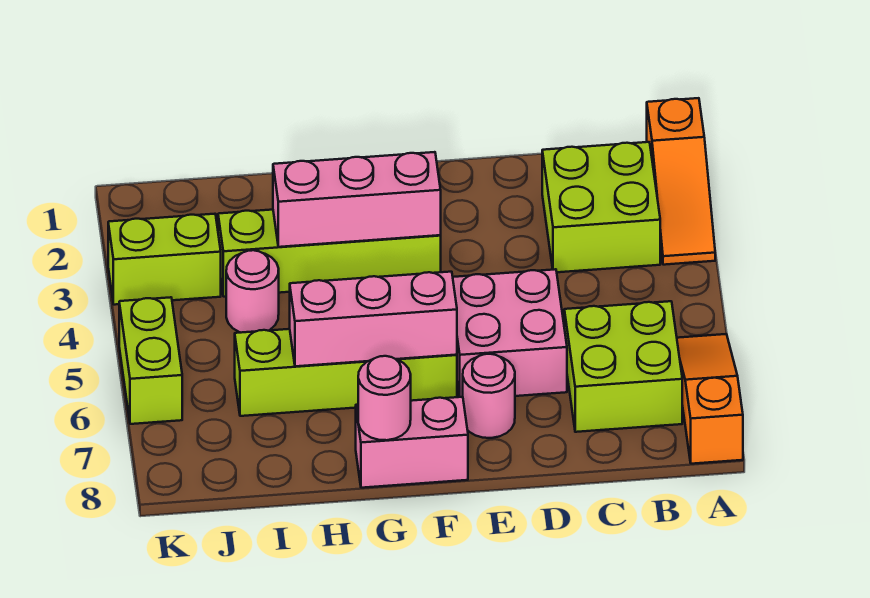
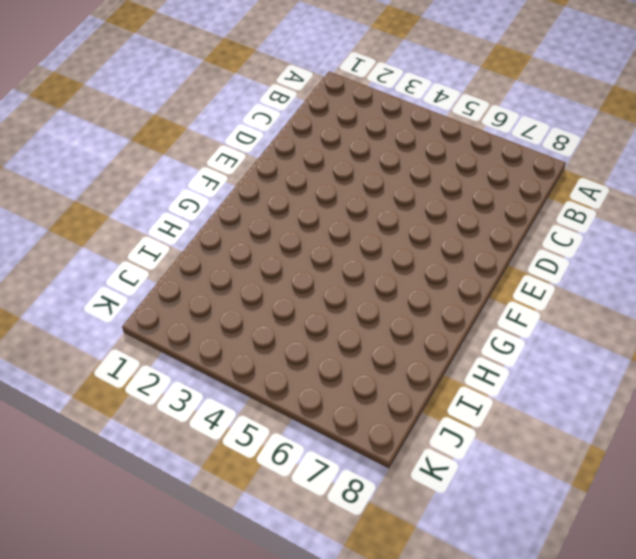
none -> orange 1x3 slope [647,98,715,265]
none -> orange 1x3 slope [677,334,743,464]
none -> lime 2x2 brick [542,142,660,272]

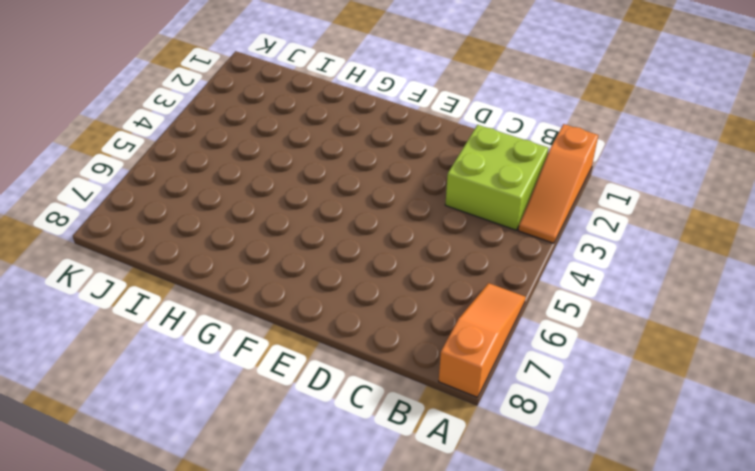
none -> lime 2x2 brick [564,301,682,432]
none -> pink 2x2 brick [453,269,567,397]
none -> pink 1x1 round brick [463,354,515,438]

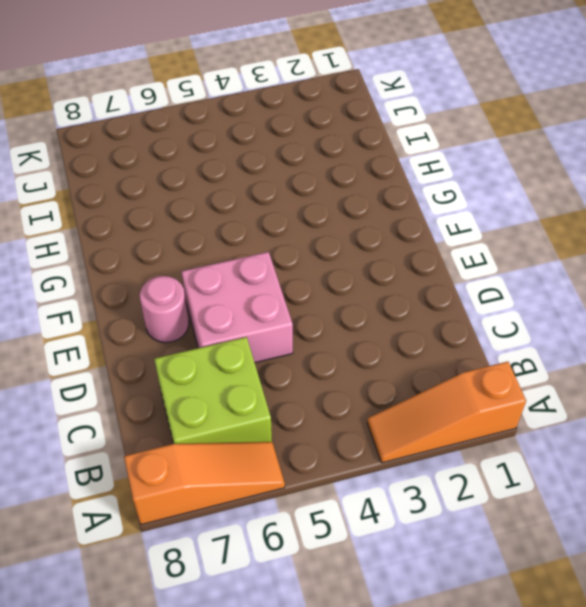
none -> lime 2x2 brick [542,142,660,272]
none -> lime 1x4 brick [218,210,441,297]
none -> lime 1x4 brick [235,329,457,416]

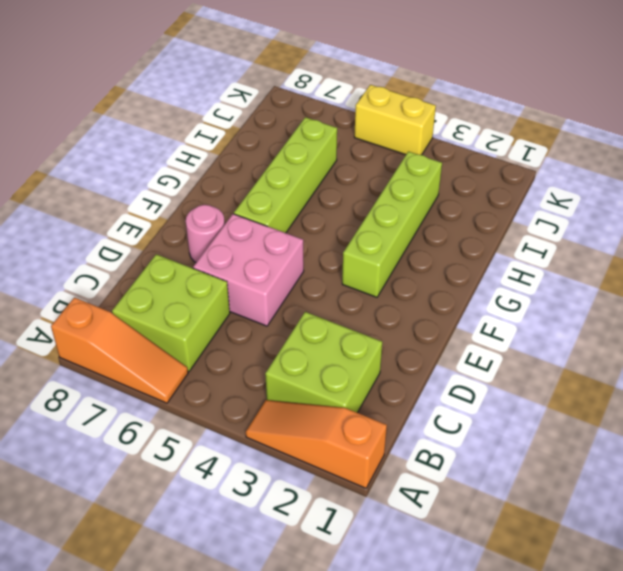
yellow 1x2 brick [354,85,436,155] -> lime 1x2 brick [119,297,182,424]
none -> pink 1x2 brick [356,397,468,488]
none -> pink 1x1 round brick [226,250,279,333]
none -> lime 1x2 brick [108,214,221,305]

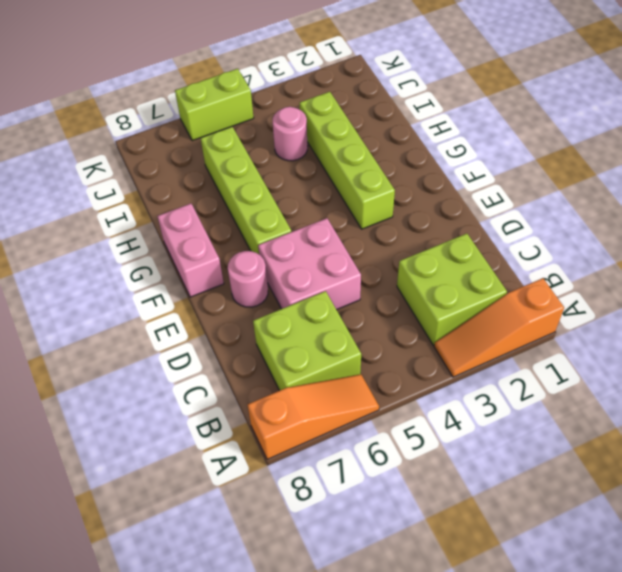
none -> lime 1x2 brick [108,214,221,305]
none -> pink 1x3 brick [273,152,441,247]
none -> pink 1x3 brick [290,272,457,366]

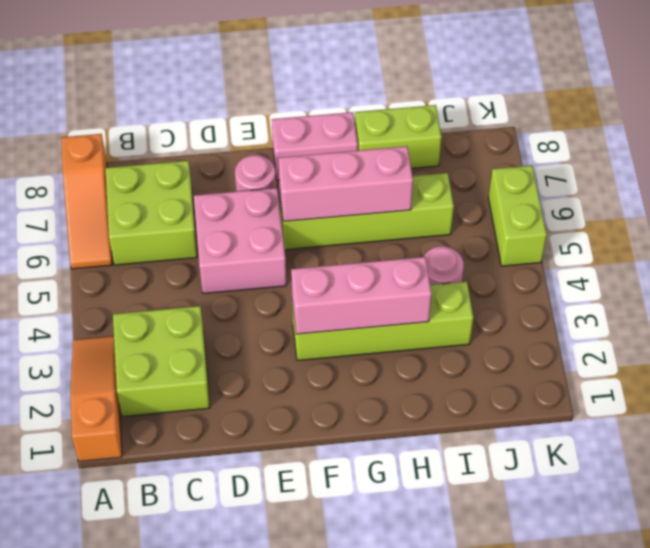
lime 1x2 brick [355,105,442,168] -> lime 1x2 brick moved to [108,214,221,305]
none -> pink 1x1 round brick [358,356,411,440]

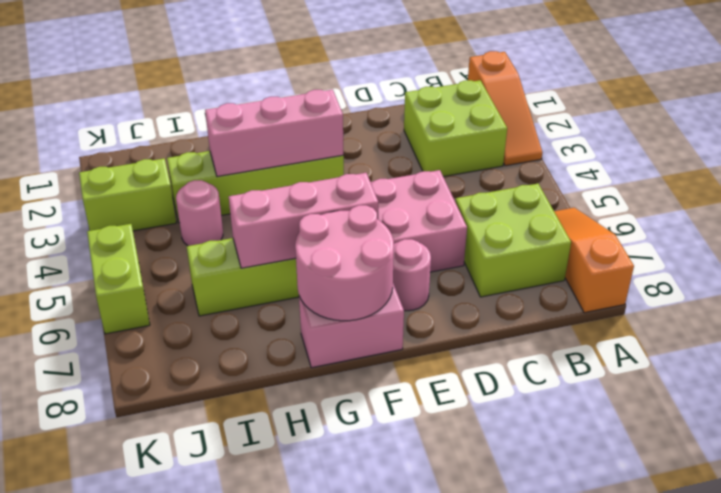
pink 2x2 round brick [295,205,394,321] -> pink 1x1 round brick [358,356,411,440]

